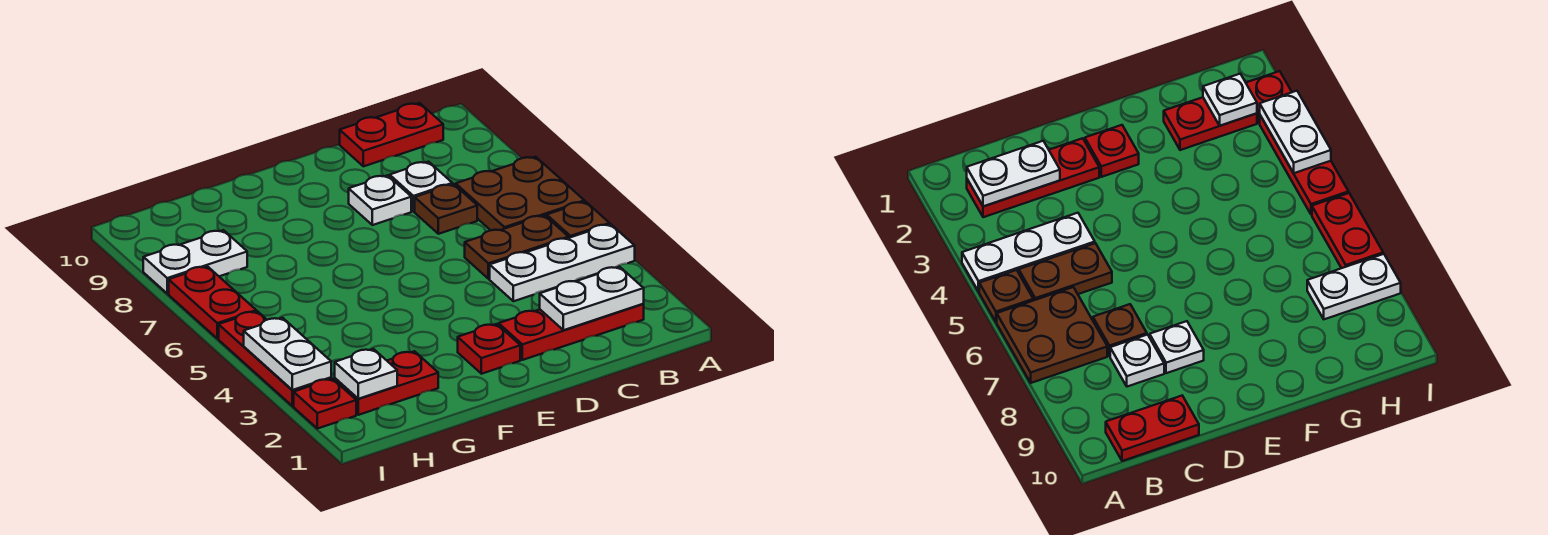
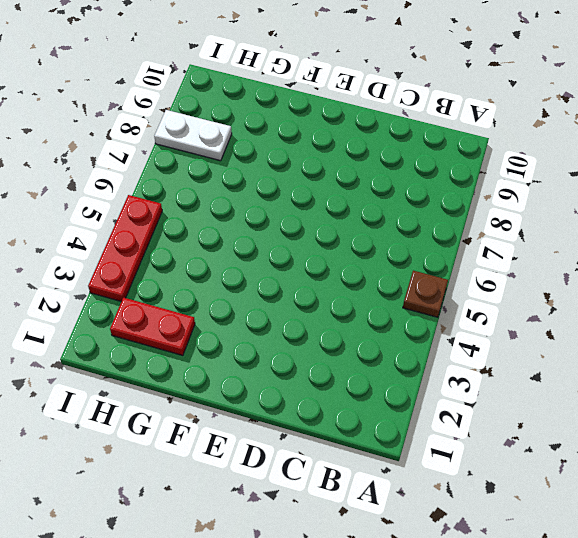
none -> white 1x3 plate [490,224,635,301]
none -> brown 2x2 plate [456,157,585,230]
none -> red 1x3 plate [499,304,644,360]

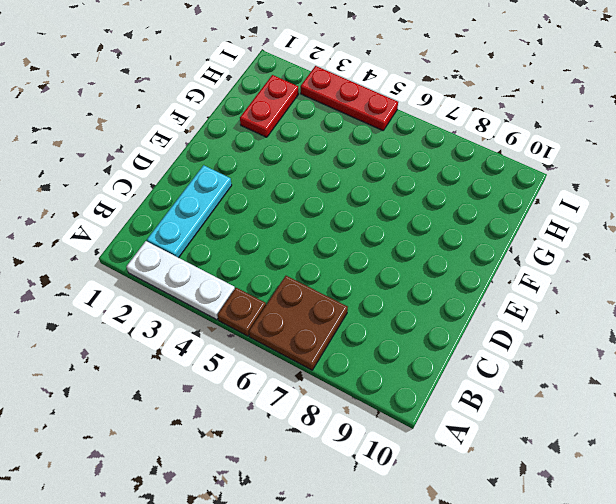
white 1x3 plate [126,241,235,320] -> white 1x3 plate turned to [490,224,635,301]
cyan 1x3 plate [147,165,232,258] -> red 1x3 plate [499,304,644,360]
none -> brown 1x2 plate [465,215,569,279]
none -> red 1x2 plate [340,103,443,166]
none -> brown 1x1 plate [415,184,477,234]

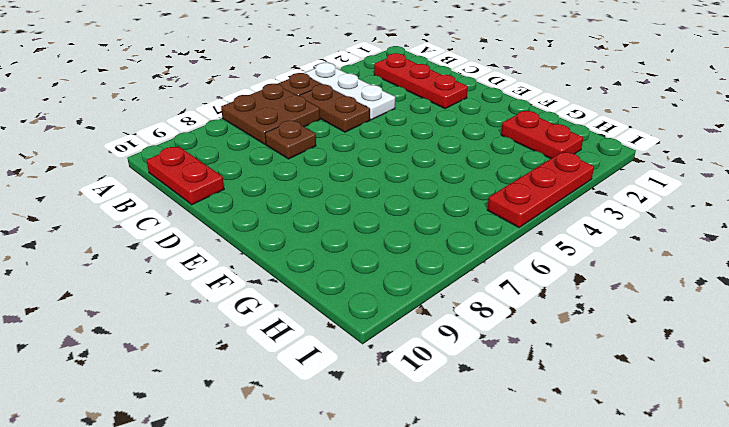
none -> white 1x1 plate [390,162,452,211]
none -> white 1x1 plate [349,175,411,225]
none -> red 1x1 plate [458,324,520,374]

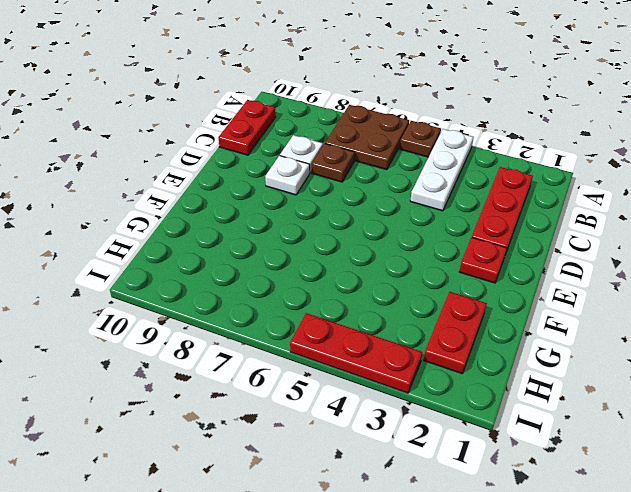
none -> brown 1x2 plate [465,215,569,279]
none -> white 1x2 plate [143,230,247,294]
none -> red 1x1 plate [294,379,356,429]

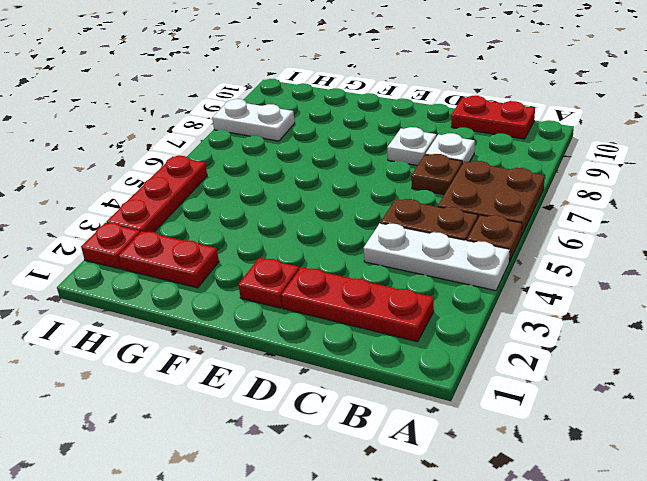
none -> red 1x2 plate [169,266,256,339]
none -> white 1x2 plate [540,267,644,330]
none -> white 1x1 plate [335,349,397,399]

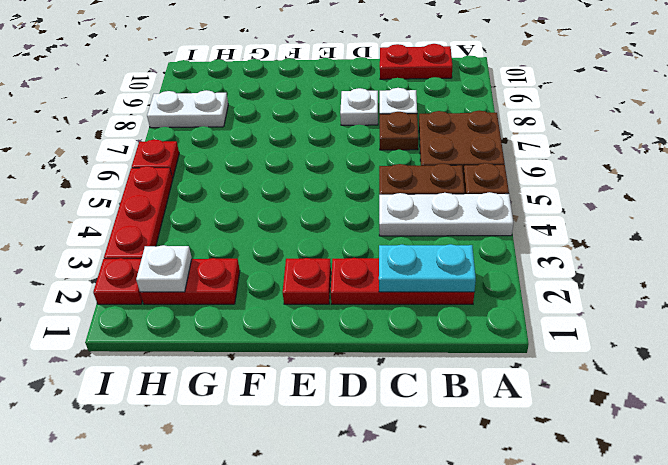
cyan 1x2 plate [379,244,476,292] -> white 1x2 plate [540,267,644,330]
red 1x1 plate [132,140,179,179] -> red 1x2 plate [169,266,256,339]
none -> white 1x2 plate [244,318,331,390]

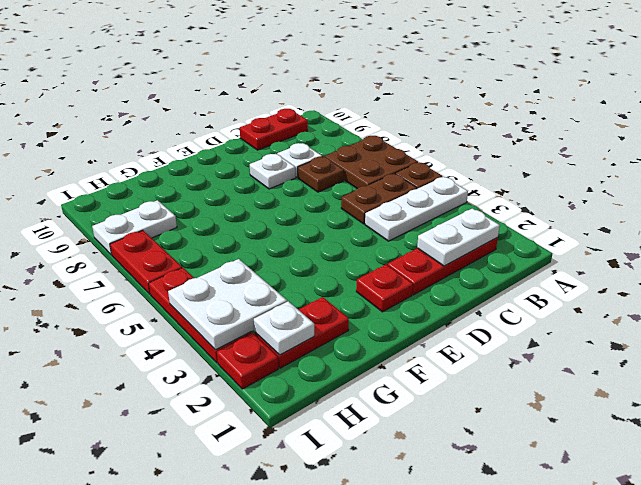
white 2x2 plate [168,259,287,350] -> white 1x2 plate [244,318,331,390]

